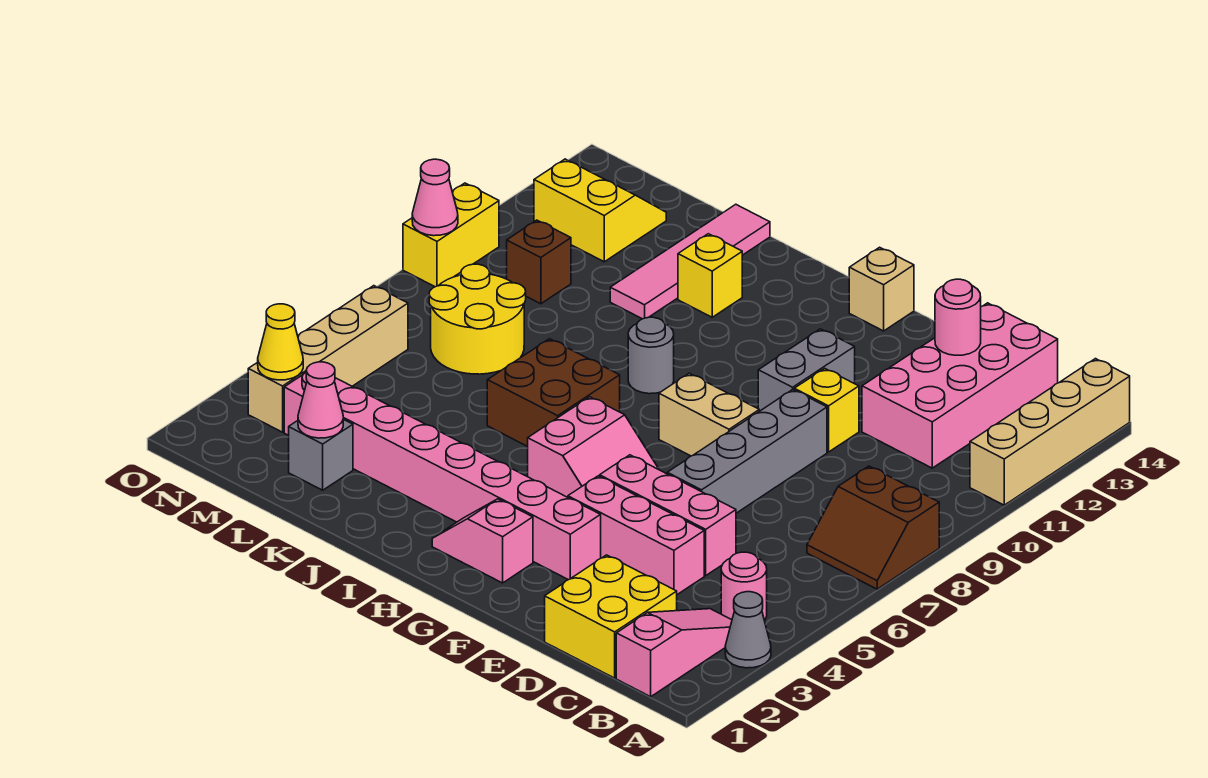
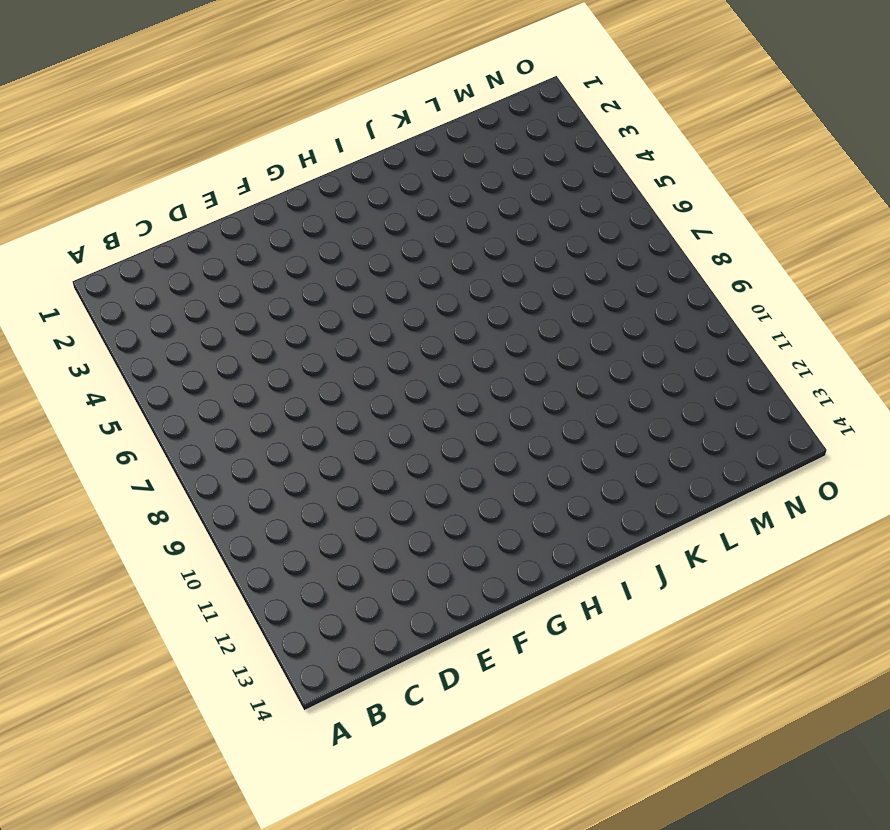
none -> grey 1x1 cone [725,592,771,668]
none -> brown 2x2 slope [807,466,939,589]
none -> tan 1x4 brick [970,359,1130,505]
none -> pink 1x3 slope [616,609,732,697]

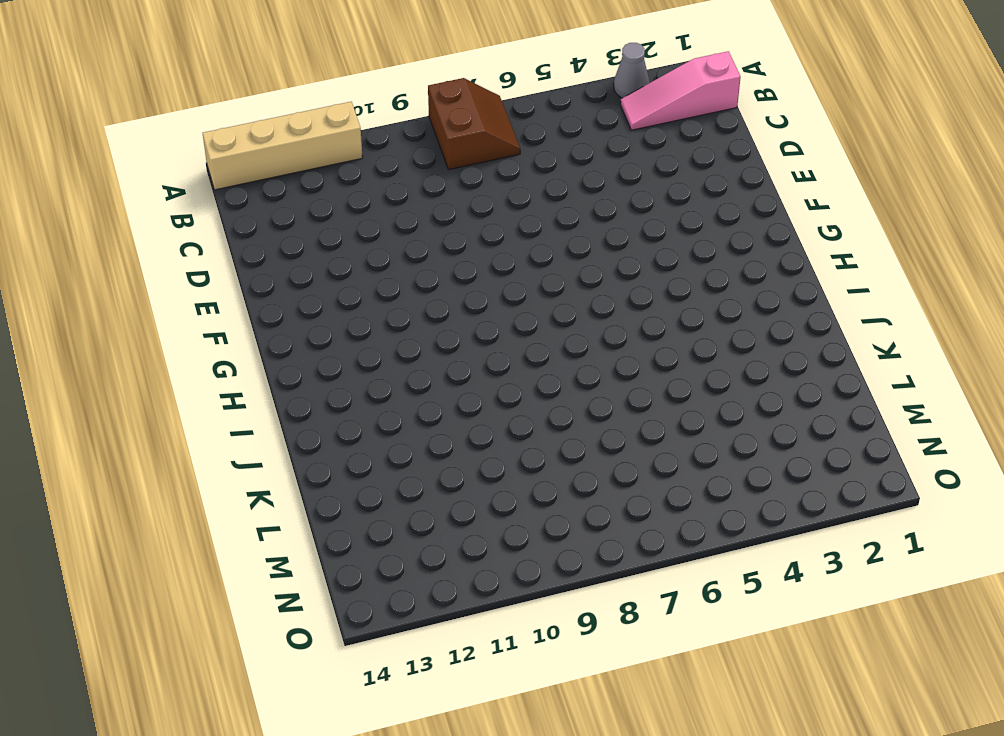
none -> pink 1x1 round brick [721,552,767,620]
none -> yellow 2x2 brick [545,555,677,678]
none -> pink 2x4 brick [862,303,1058,468]
none -> pink 1x3 brick [568,476,704,595]

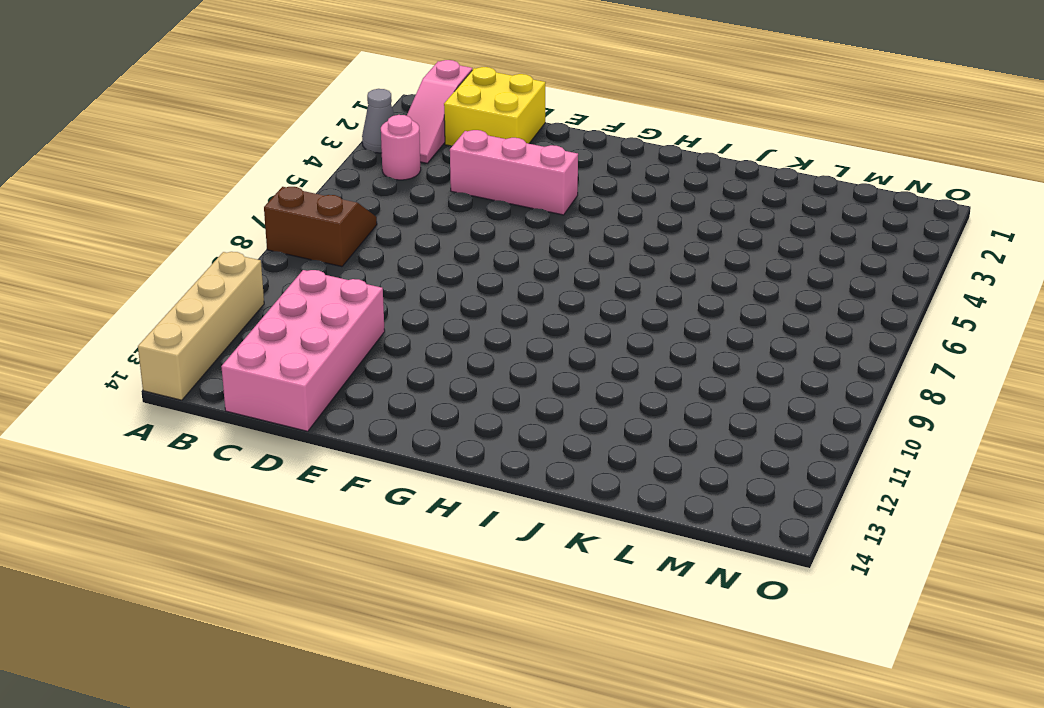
none -> pink 1x3 brick [600,455,736,575]
none -> grey 1x4 brick [667,390,827,513]
none -> yellow 1x1 brick [794,368,859,452]
none -> pink 1x8 brick [284,372,601,580]

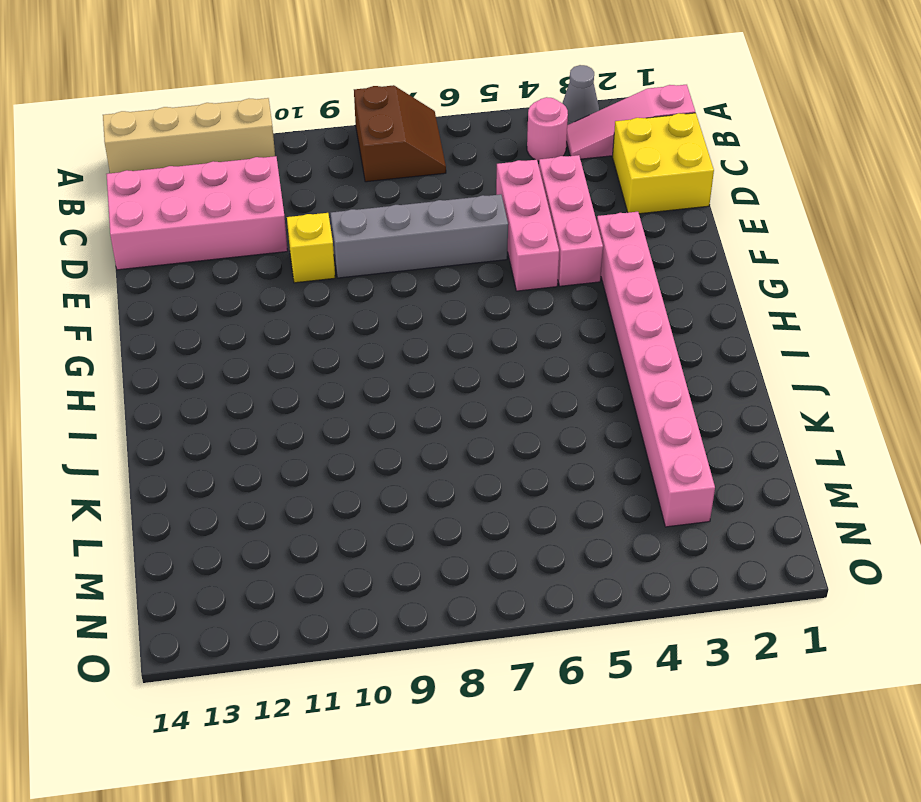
none -> tan 1x2 brick [659,373,759,456]
none -> grey 1x2 brick [758,329,855,411]
none -> pink 1x2 slope [432,499,533,583]
none -> pink 2x2 slope [528,397,659,497]

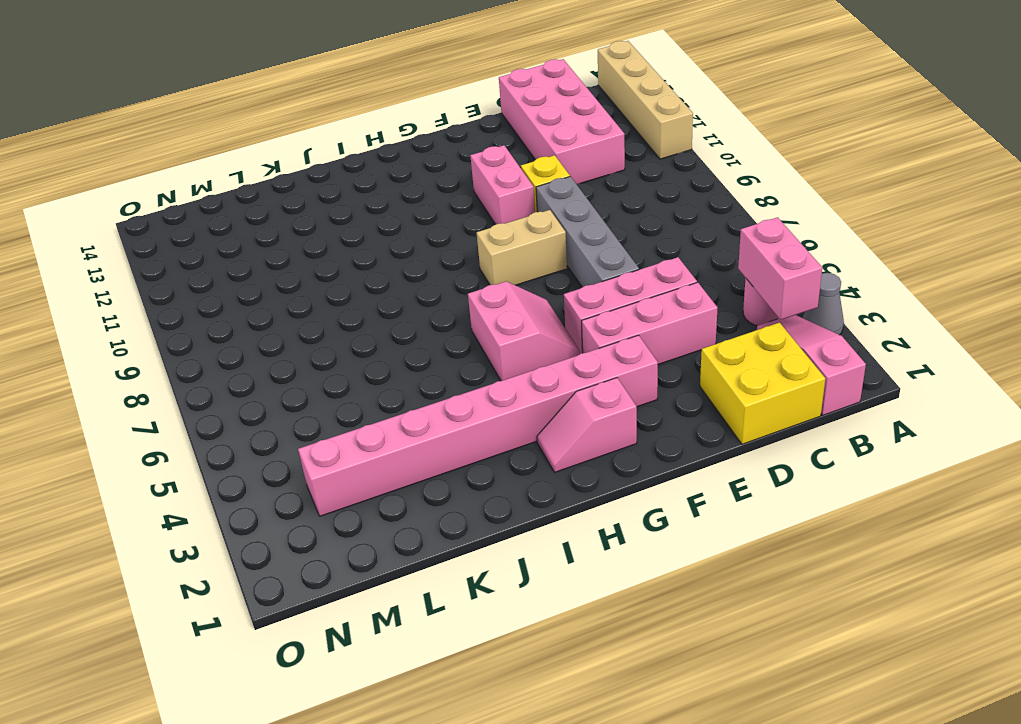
pink 1x2 brick [738,217,822,320] -> none
pink 1x2 brick [470,145,535,224] -> grey 1x2 brick [758,329,855,411]
none -> brown 2x2 slope [807,466,939,589]
none -> tan 1x1 brick [849,247,914,331]
none -> brown 2x2 brick [487,339,620,447]
none -> grey 1x1 round brick [628,317,674,394]

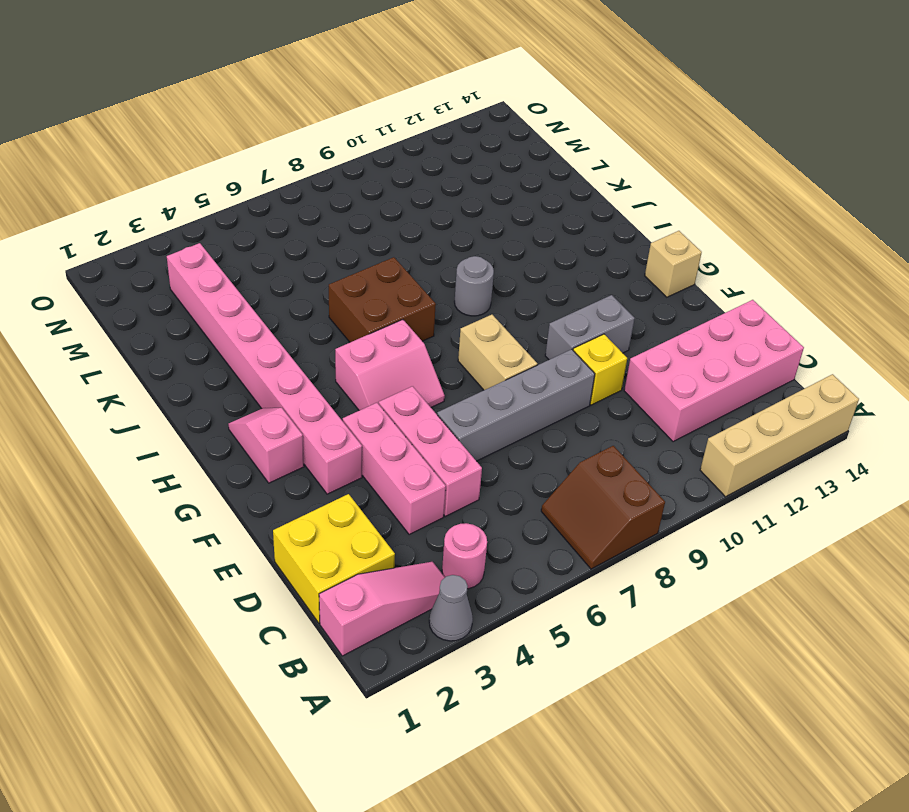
none -> yellow 1x1 brick [678,234,742,317]
none -> pink 1x4 tile [610,204,770,319]
none -> grey 1x1 brick [289,419,353,490]
none -> yellow 2x2 round brick [429,264,526,374]

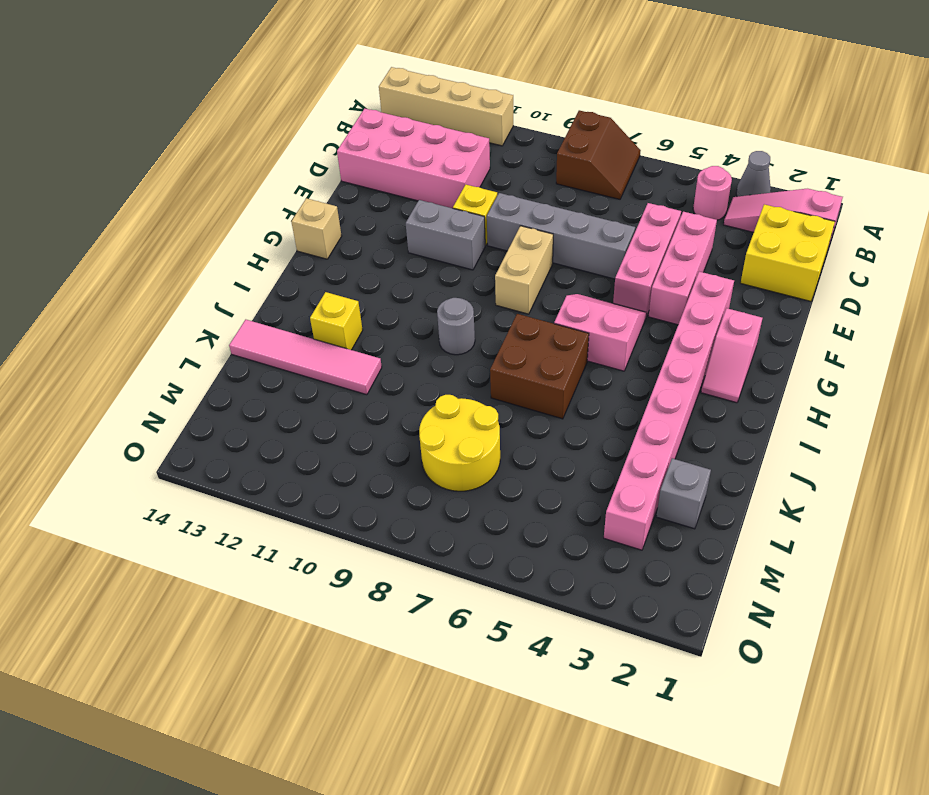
none -> brown 1x1 brick [507,220,571,304]
none -> yellow 2x2 slope [534,159,666,262]
none -> tan 1x4 brick [248,286,408,432]
none -> yellow 1x2 brick [403,183,499,287]

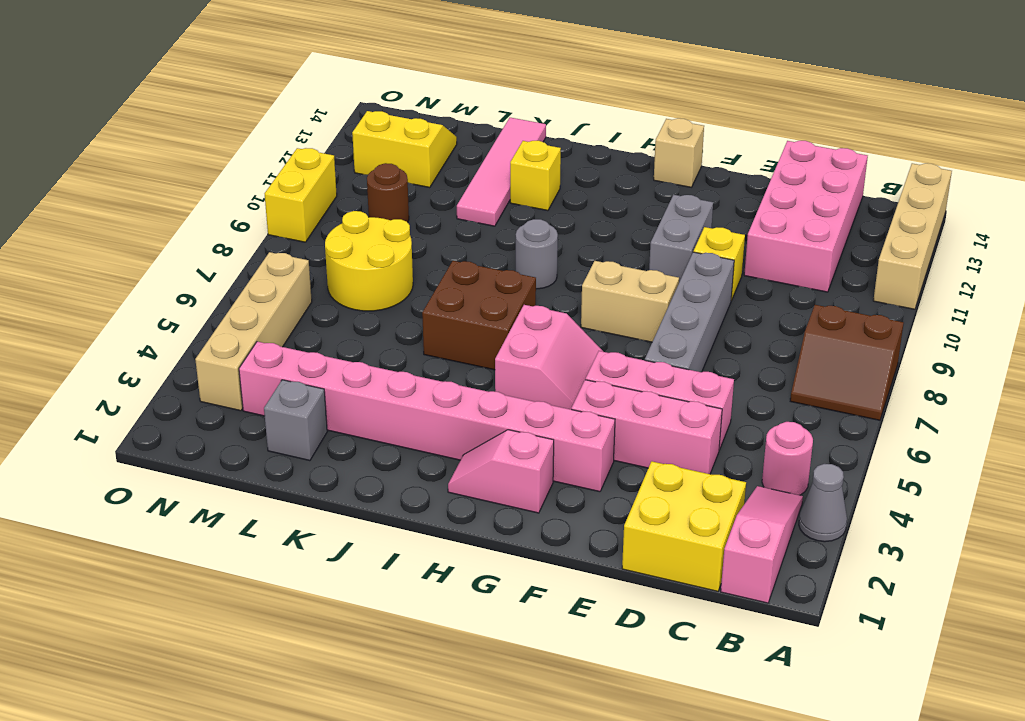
brown 1x1 round brick [367,163,409,222] -> brown 1x1 brick [507,220,571,304]
none -> pink 1x1 round brick [935,279,981,355]
none -> pink 1x1 cone [298,362,343,438]
none -> yellow 1x1 cone [258,304,303,380]
none -> pink 1x1 cone [412,159,458,236]

